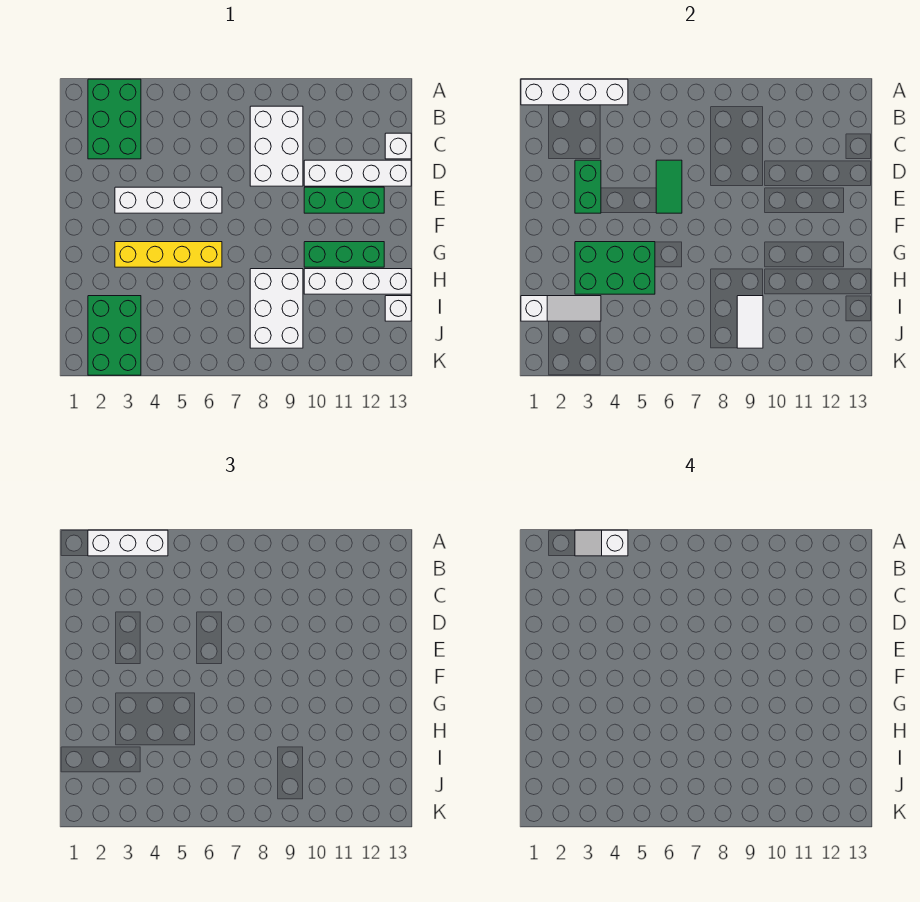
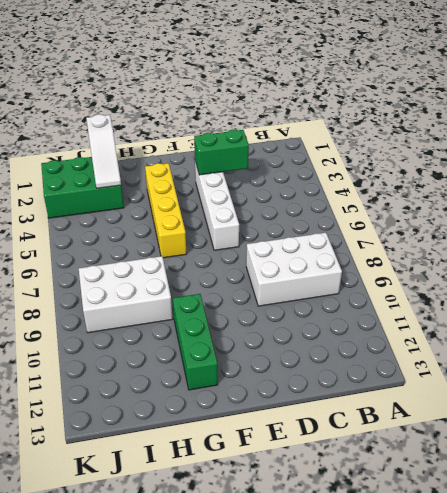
none -> green 2x3 brick [88,79,141,159]
none -> white 1x1 brick [385,133,411,159]
none -> white 1x4 brick [304,160,411,186]

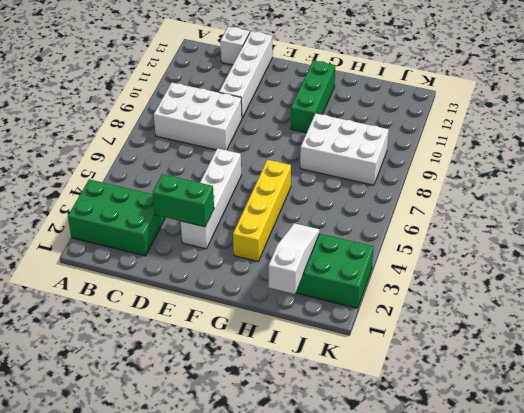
none -> green 1x3 brick [304,187,384,213]
none -> white 1x4 brick [304,269,411,294]
none -> white 1x1 brick [385,296,411,321]

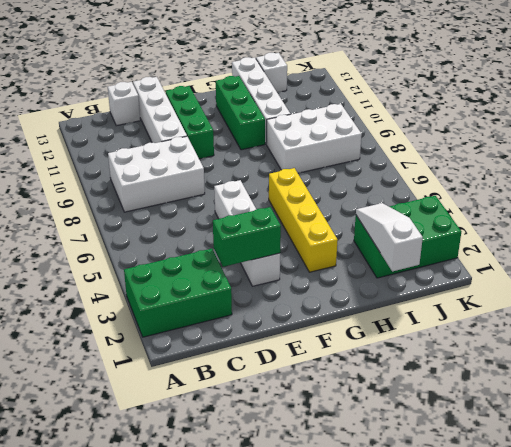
none -> white 1x4 brick [521,79,628,105]
none -> green 1x2 tile [656,160,682,213]
none -> green 2x3 brick [575,242,655,294]

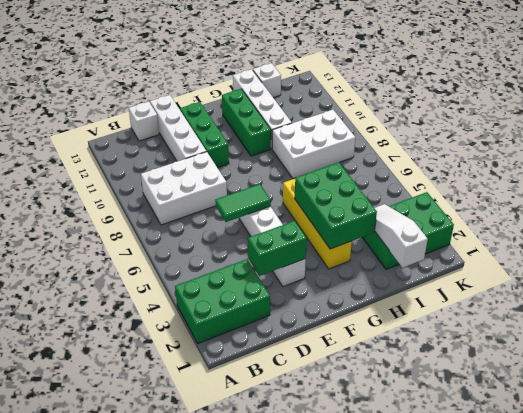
none -> white 1x4 brick [521,79,628,105]
none -> white 1x2 tile [737,296,763,348]
none -> white 1x3 brick [88,530,168,556]

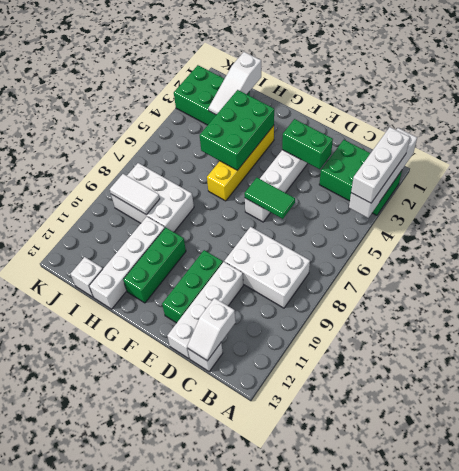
white 1x2 slope [187,298,236,361] -> white 1x2 slope turned to [575,530,628,556]

